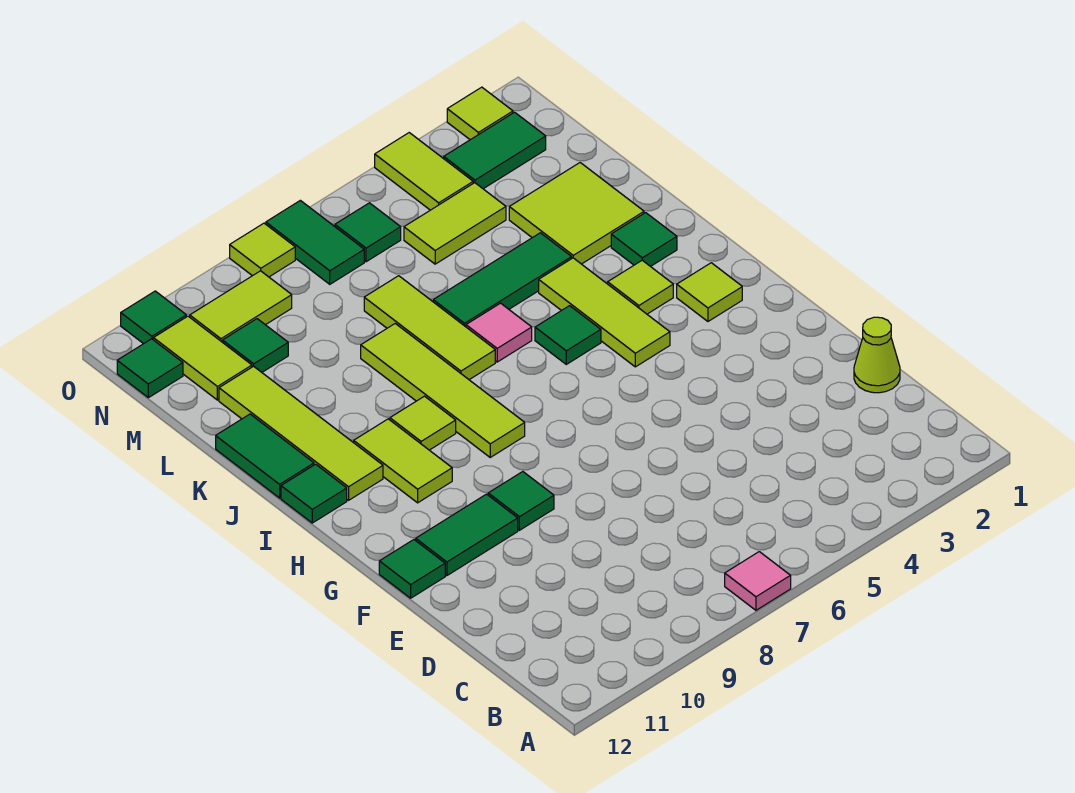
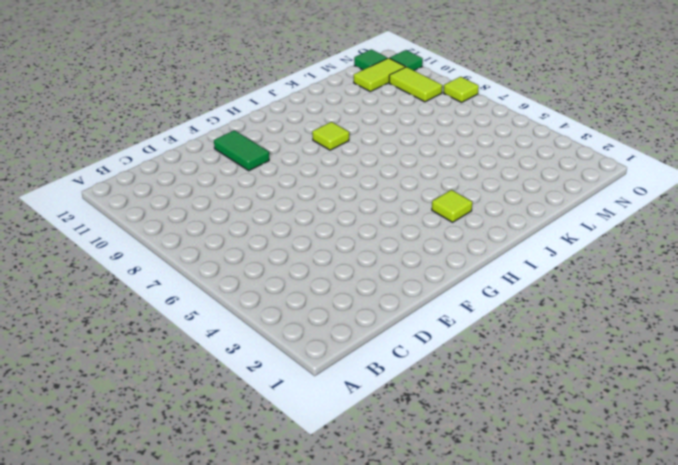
none -> pink 1x1 tile [725,552,791,610]
none -> lime 1x1 cone [854,317,900,393]
none -> green 1x1 tile [488,472,554,530]
none -> green 1x1 tile [379,540,445,598]

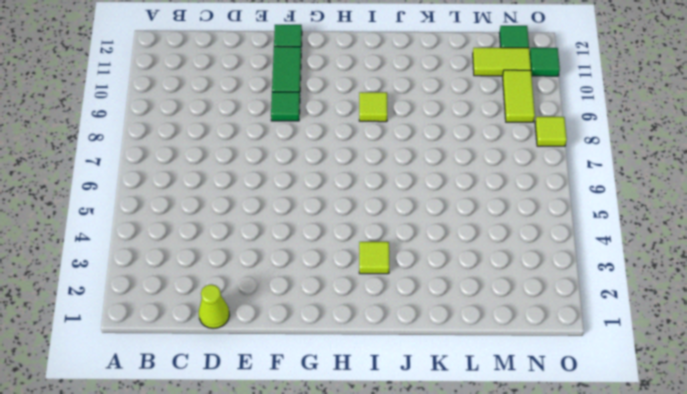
none -> pink 1x1 tile [725,552,791,610]
none -> lime 1x1 tile [677,263,742,321]
none -> lime 1x3 tile [539,258,670,367]
none -> lime 1x4 tile [361,324,525,457]

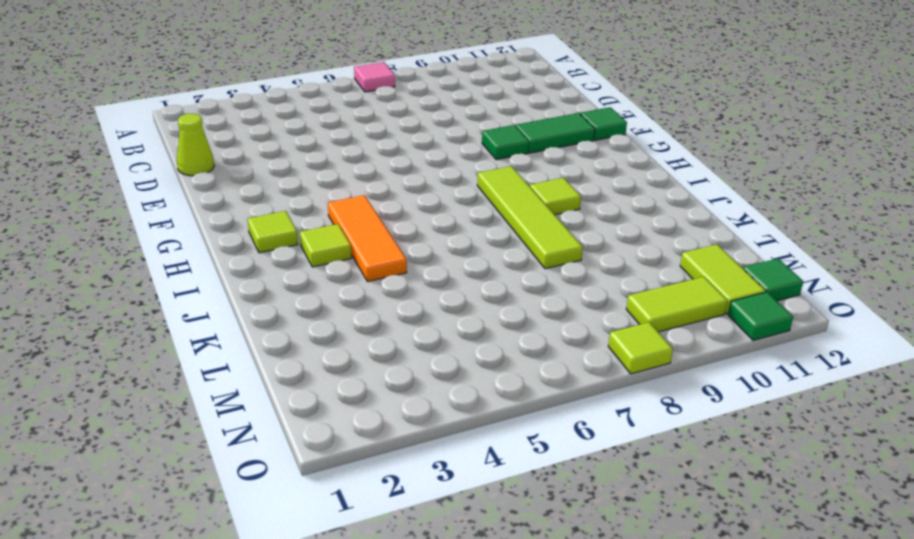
orange 1x3 tile [328,195,407,282] -> lime 1x3 tile [539,258,670,367]
none -> lime 1x2 tile [354,419,452,503]
none -> green 1x1 tile [535,306,601,364]
none -> lime 1x4 tile [219,366,383,500]
none -> green 1x1 tile [281,464,347,523]

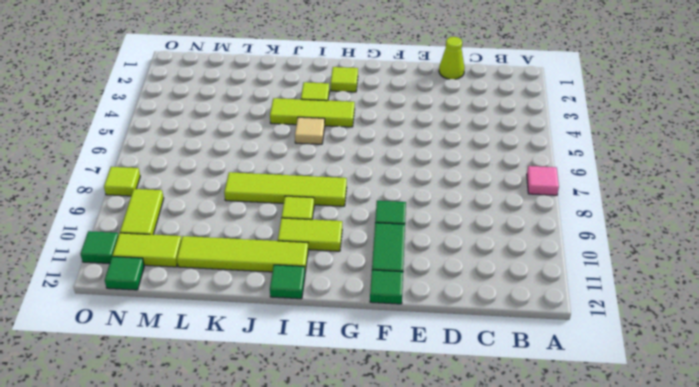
tan 1x1 tile [295,117,325,144] -> green 1x1 tile [535,306,601,364]
none -> green 1x1 tile [611,213,677,267]
none -> pink 1x1 tile [466,303,532,362]
none -> lime 1x3 tile [364,276,495,380]
none -> green 1x2 tile [216,414,314,498]

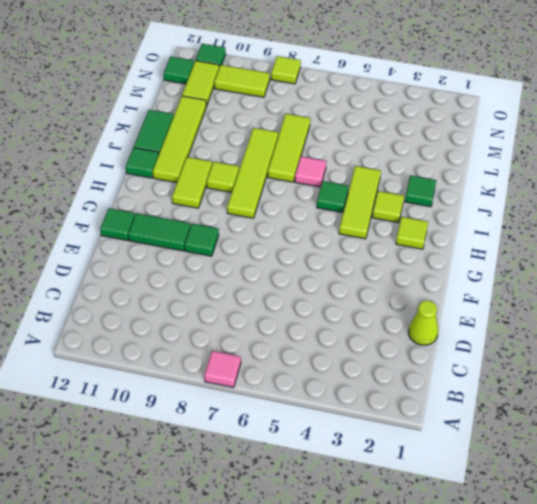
none -> lime 2x2 tile [509,163,644,264]
none -> green 1x3 tile [433,233,572,327]
none -> lime 1x2 tile [404,183,506,264]
none -> green 1x1 tile [223,319,288,372]

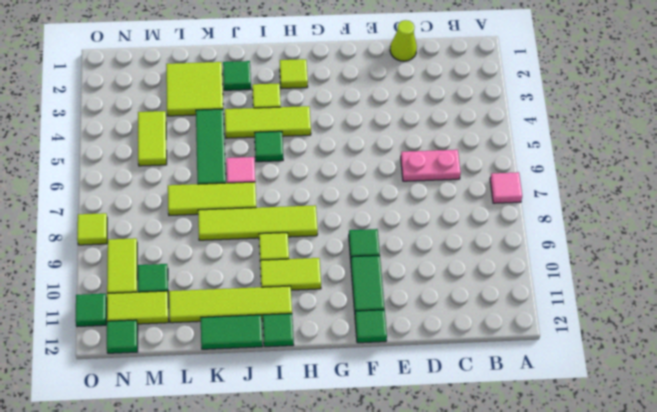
pink 1x2 plate [401,150,461,181] -> none
none -> green 1x2 tile [444,112,546,189]
none -> lime 1x2 tile [375,133,473,210]
none -> green 1x1 tile [335,203,401,262]
none -> green 1x2 tile [266,200,364,284]

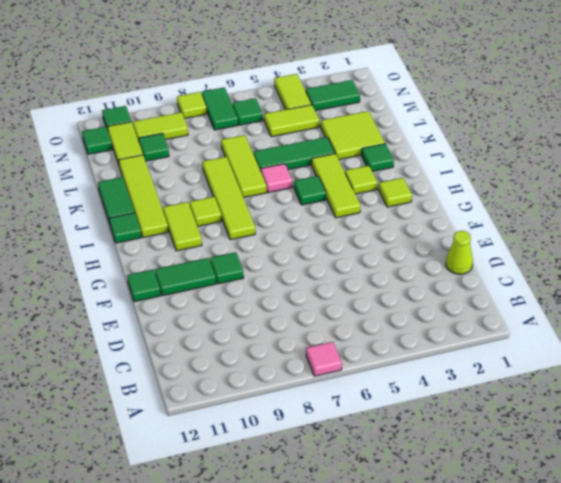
none -> lime 1x1 tile [447,87,513,140]

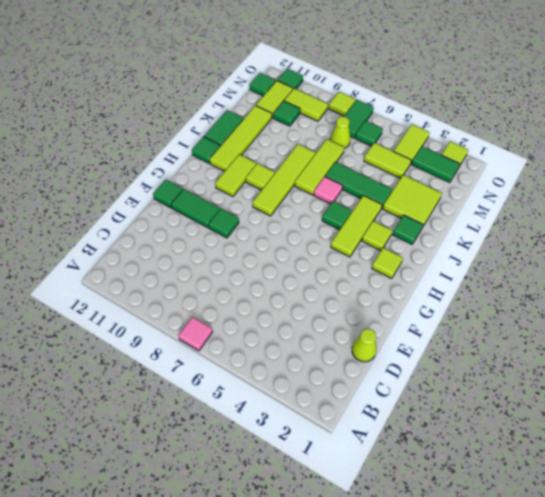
lime 1x1 cone [330,116,350,148] -> none

